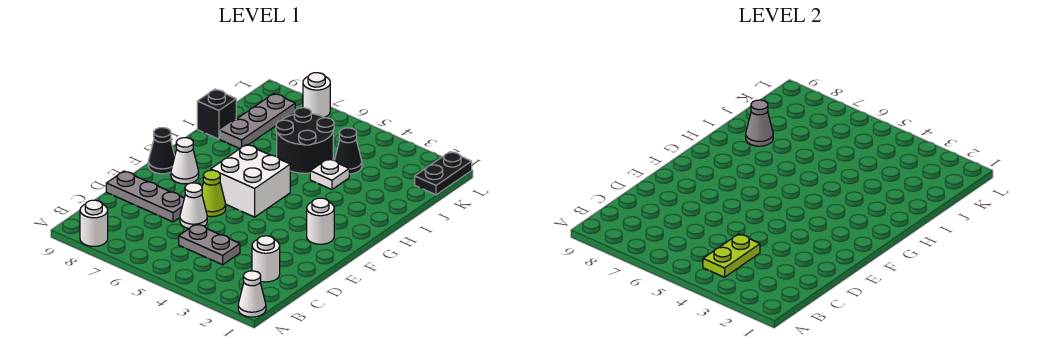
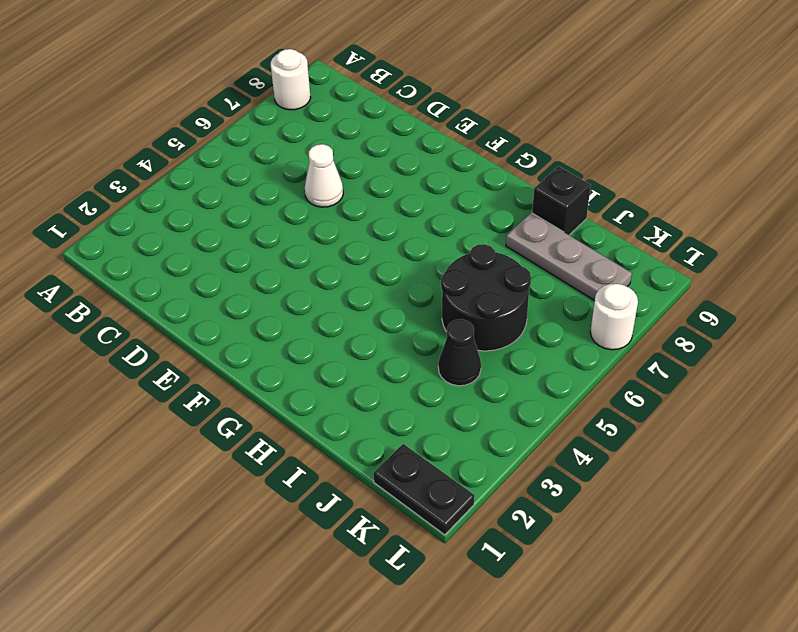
none -> white 1x1 cone [238,271,266,317]
none -> white 1x1 round brick [252,236,280,282]
none -> grey 1x2 plate [179,224,240,265]

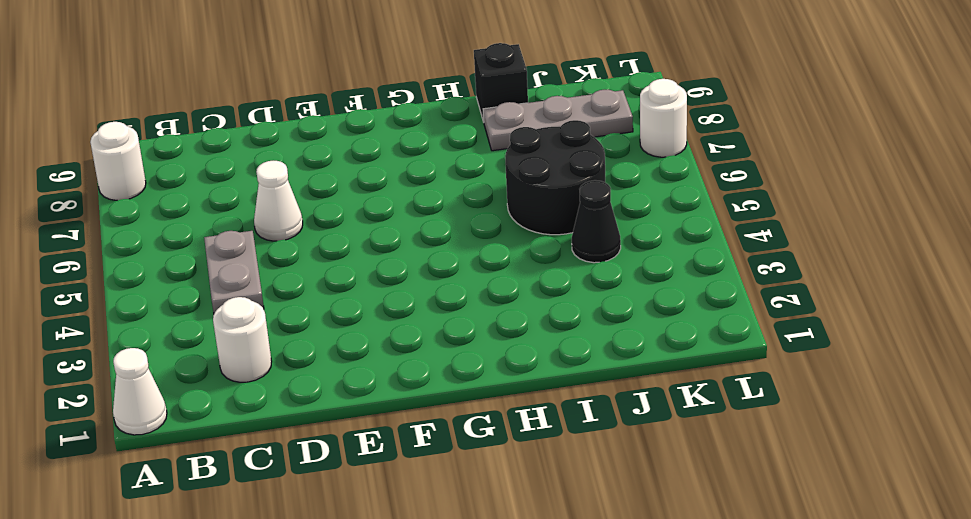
none -> grey 1x3 plate [106,171,184,222]
none -> lime 1x1 cone [202,170,226,217]
none -> white 1x1 round brick [307,198,334,244]

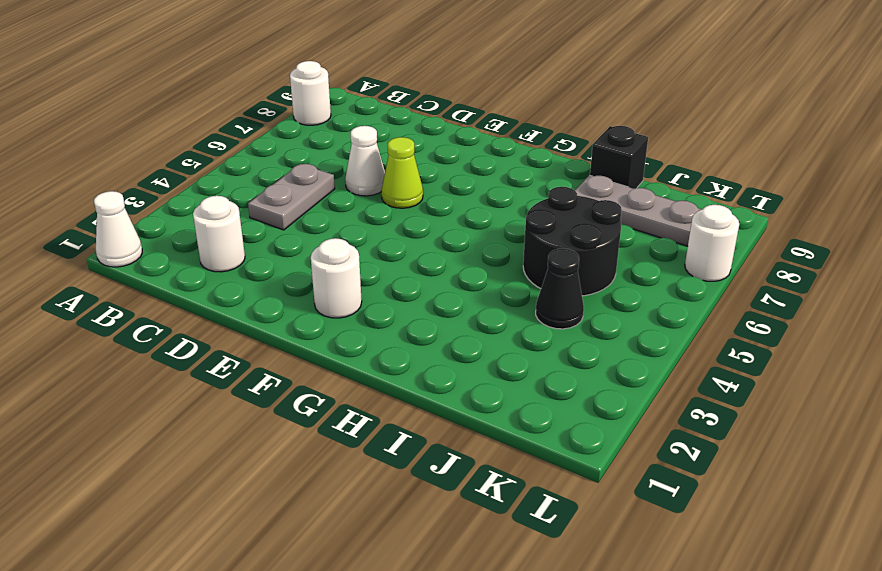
none -> grey 1x3 plate [106,171,184,222]
none -> white 2x2 brick [211,145,290,217]
none -> white 1x1 cone [171,138,199,184]

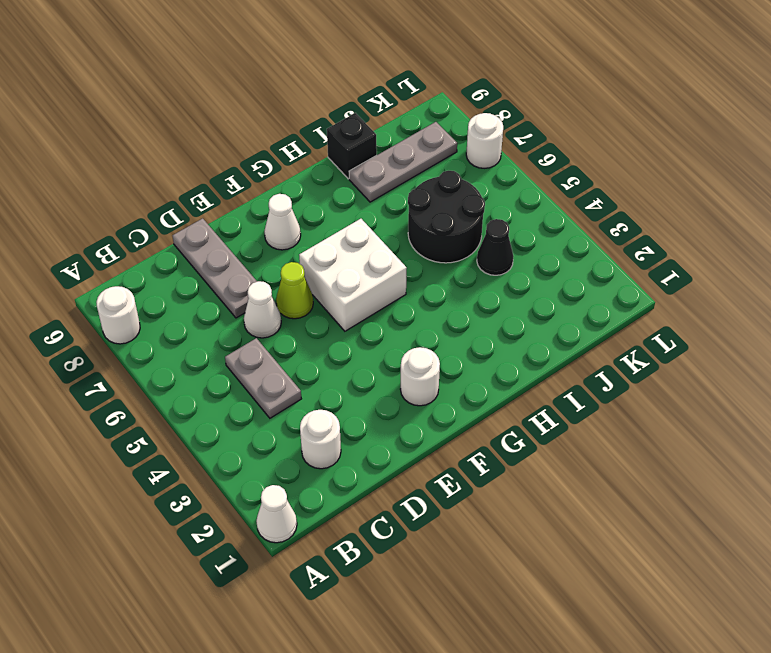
none -> black 1x1 cone [148,128,175,174]
none -> white 1x1 plate [310,159,349,190]
none -> black 1x2 plate [415,152,472,195]

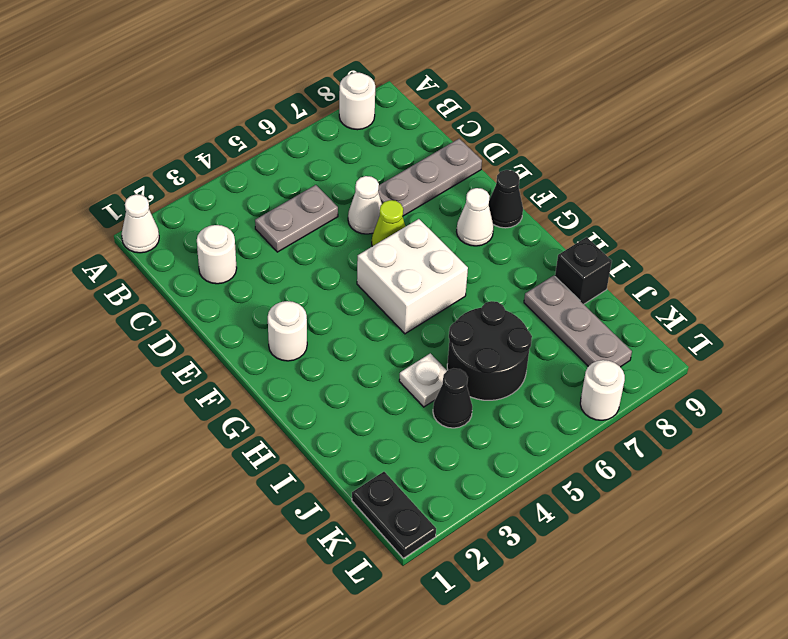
none -> lime 1x2 plate [703,234,760,277]
none -> grey 1x1 cone [746,100,773,146]

